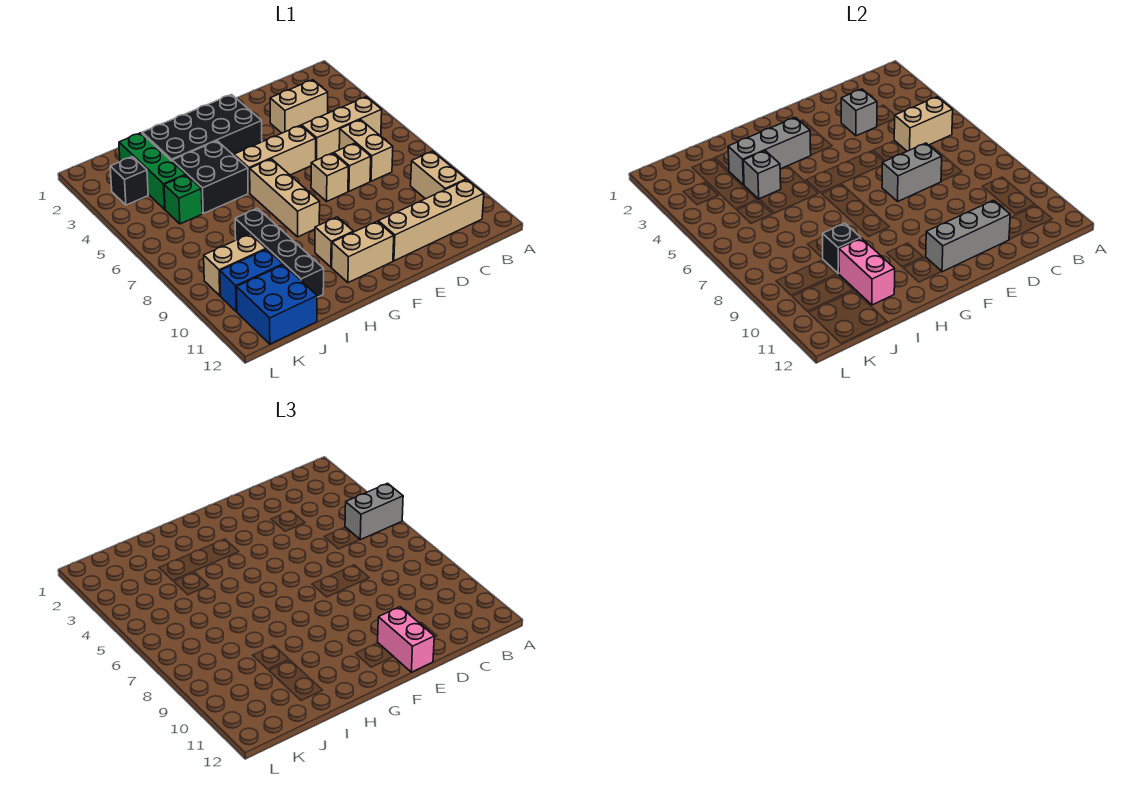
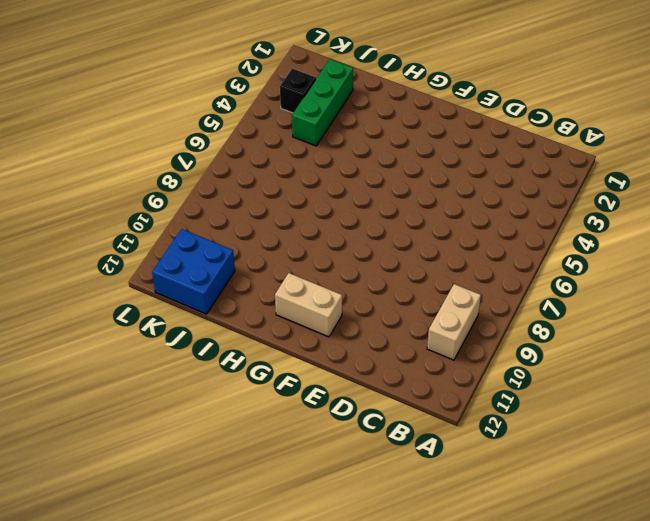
none -> tan 1x3 brick [302,97,382,160]
none -> tan 1x4 brick [378,180,484,261]
none -> tan 1x2 brick [270,80,328,133]
none -> tan 1x2 brick [339,120,393,181]

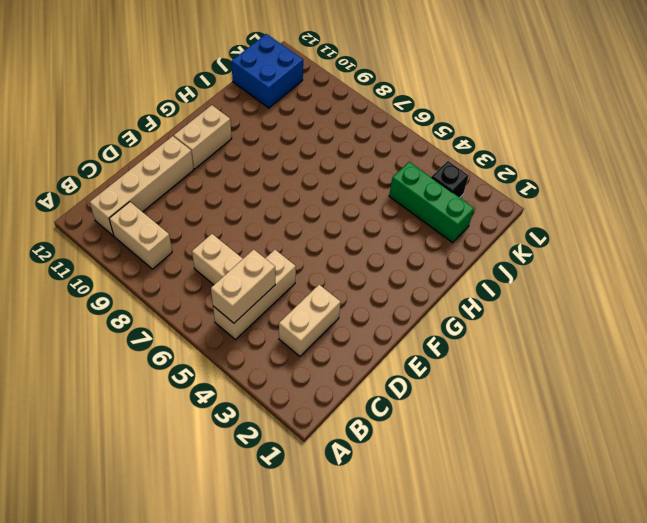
none -> tan 1x1 brick [334,143,371,191]
none -> tan 1x3 brick [234,125,316,193]
none -> tan 1x1 brick [311,153,348,201]
none -> black 2x4 brick [142,95,262,161]

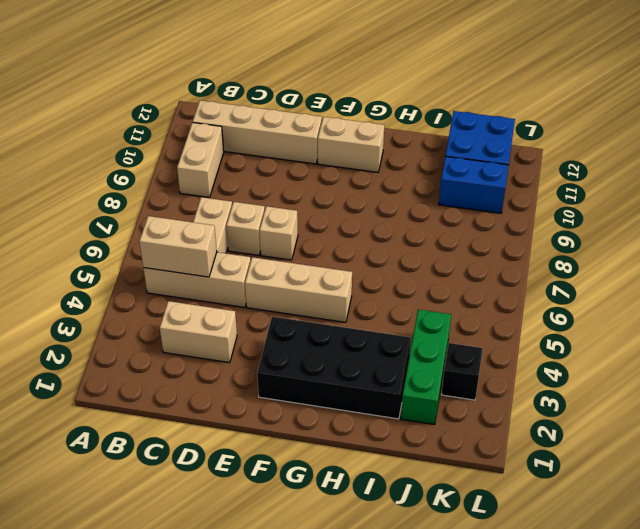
none -> tan 1x3 brick [250,159,320,237]
none -> tan 1x1 brick [315,217,353,267]
none -> black 2x2 brick [172,141,248,214]
none -> black 1x4 brick [235,208,324,297]

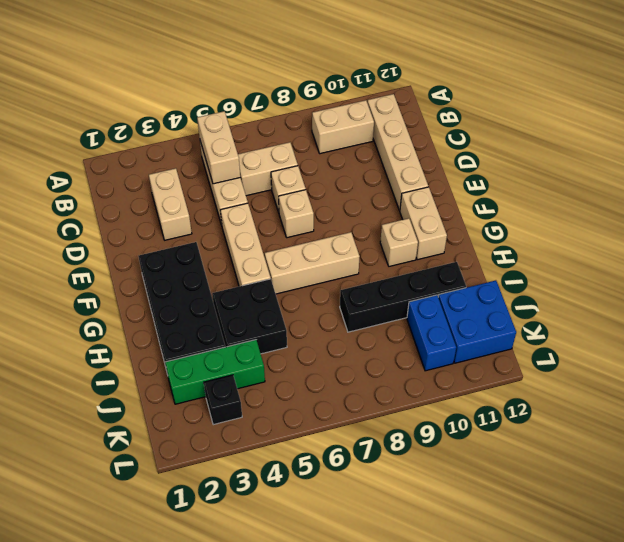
none -> green 1x1 brick [164,175,202,224]
none -> tan 1x2 brick [204,234,266,296]
none -> grey 1x1 brick [841,89,877,136]
none -> grey 1x2 brick [882,143,942,201]

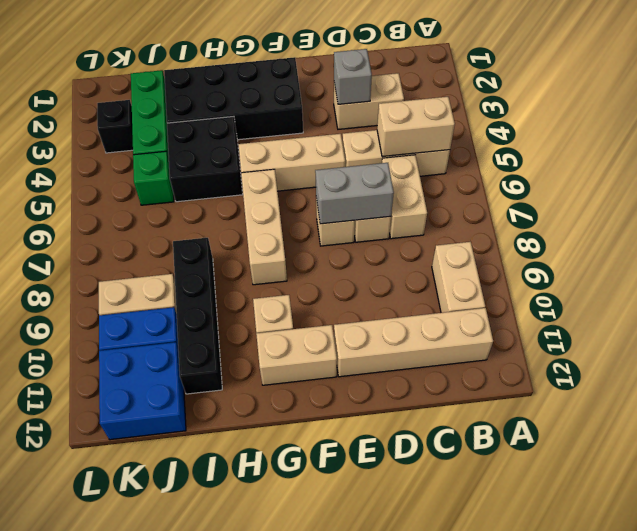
none -> grey 1x3 brick [926,200,1010,272]
none -> grey 1x3 brick [728,117,811,185]
none -> grey 1x1 brick [743,151,781,199]
none -> black 1x1 brick [823,223,861,274]

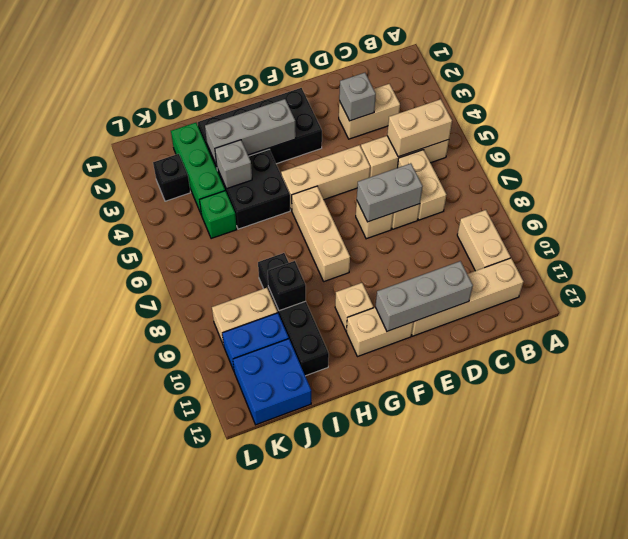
none -> pink 1x2 brick [839,238,895,305]
none -> grey 1x2 brick [345,483,403,540]
none -> pink 1x2 brick [378,607,434,672]

